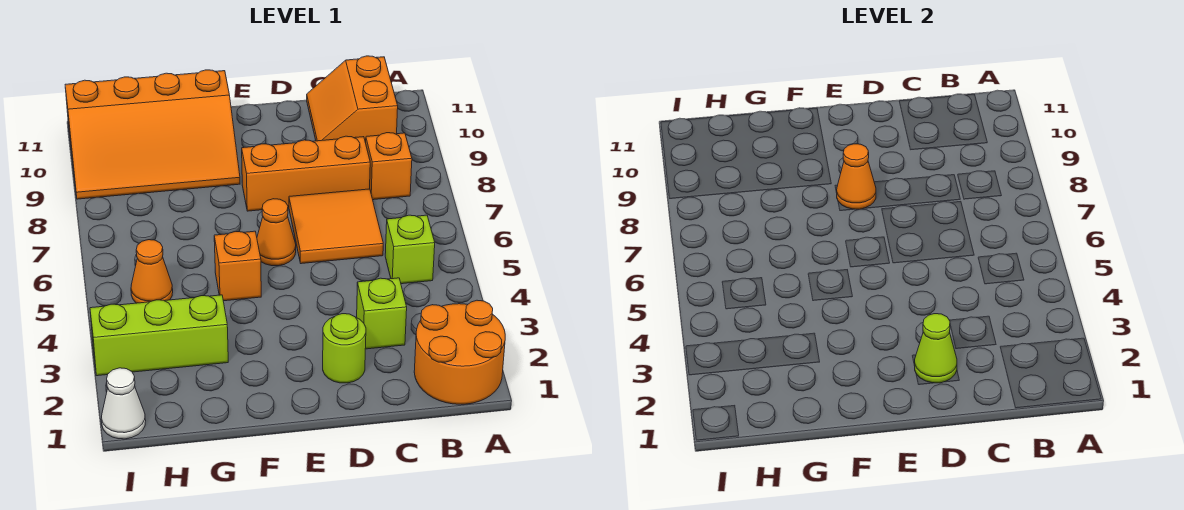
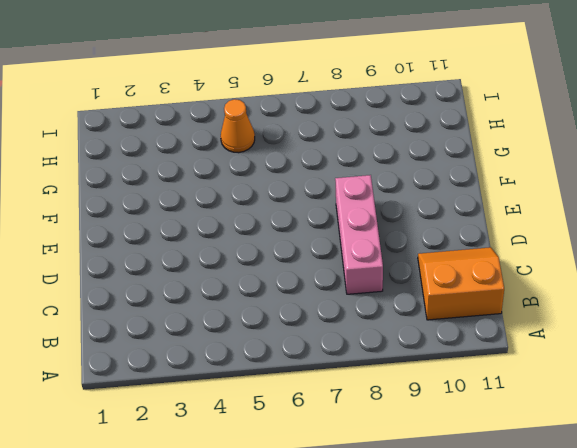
pink 1x3 brick [335,175,383,294] -> orange 1x3 brick [242,136,370,211]
none -> orange 2x2 round brick [414,300,505,404]
none -> lime 1x1 brick [385,215,435,284]
none -> orange 1x1 brick [366,133,412,200]

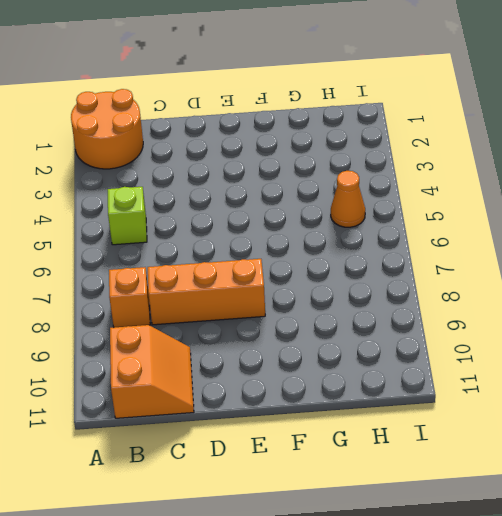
none -> lime 1x1 brick [357,278,407,349]
none -> orange 2x2 tile [289,189,383,264]
none -> lime 1x1 round brick [323,314,366,383]

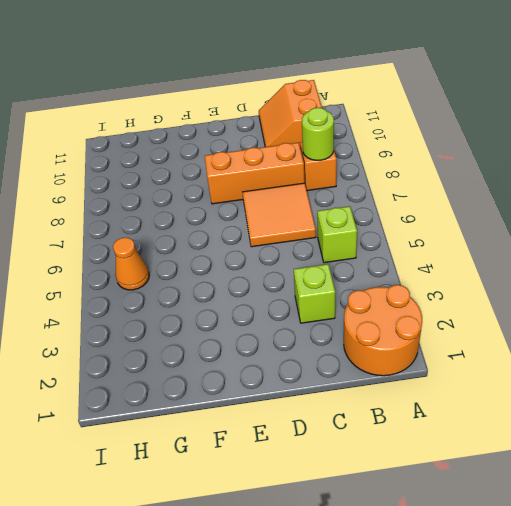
lime 1x1 round brick [302,108,334,160] -> lime 1x1 round brick moved to [323,314,366,383]
none -> orange 1x1 cone [257,199,296,266]
none -> orange 1x1 brick [214,231,261,301]
none -> orange 3x4 slope [65,70,240,199]

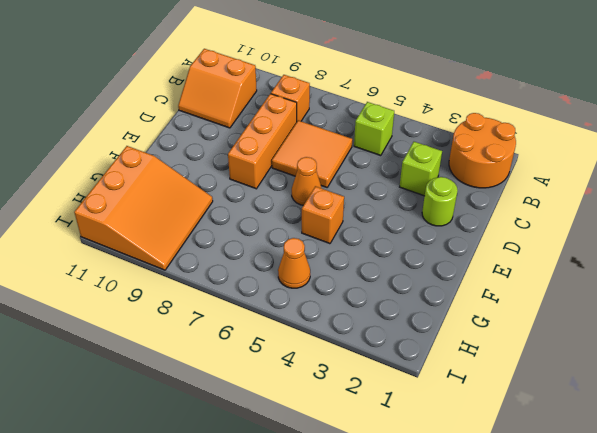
orange 3x3 slope [74,146,213,270] -> orange 3x4 slope [65,70,240,199]
none -> lime 1x3 brick [90,295,228,376]
none -> white 1x1 cone [101,368,146,439]
none -> lime 1x1 cone [914,314,957,383]

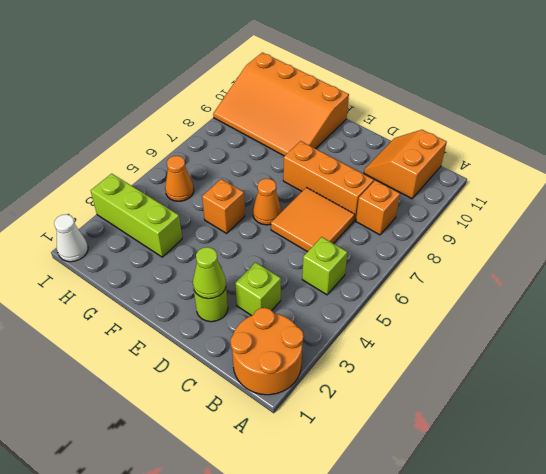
none -> orange 1x1 cone [837,144,876,209]

